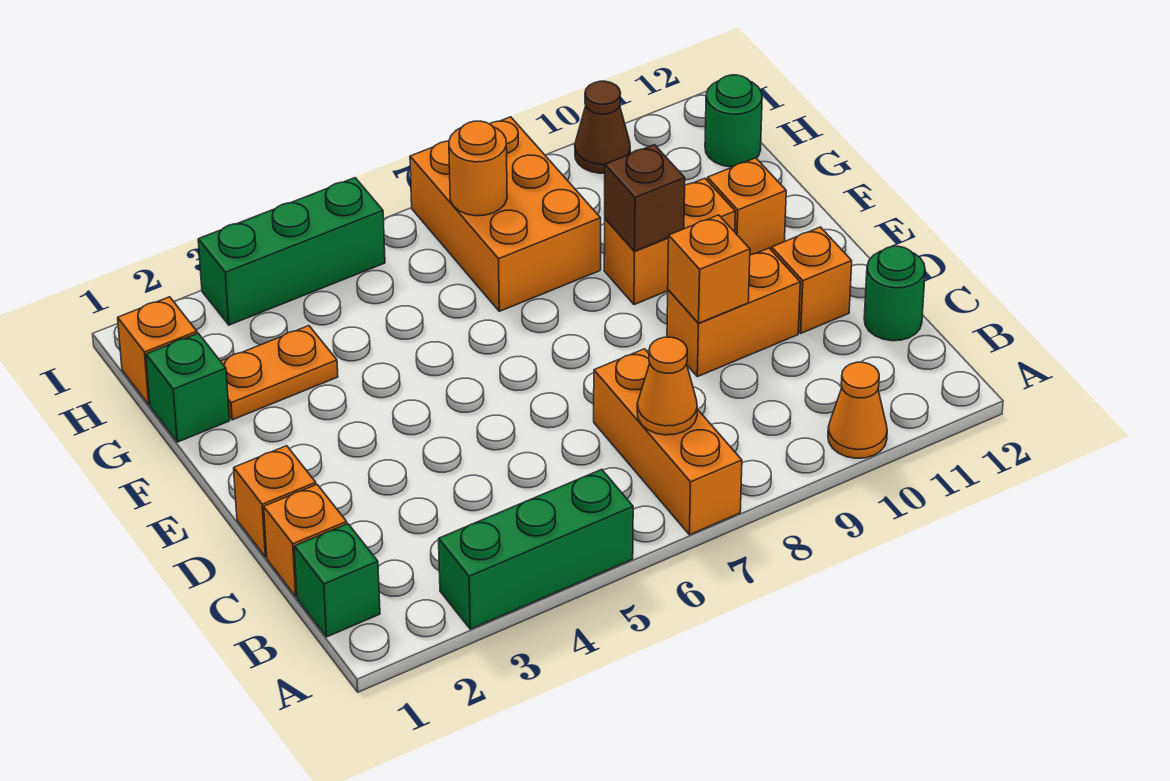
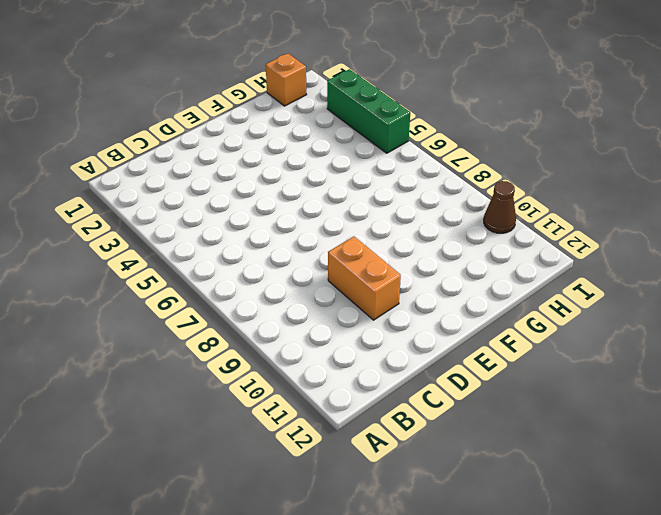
none -> green 1x3 brick [439,469,633,629]
none -> orange 1x3 brick [594,349,742,535]
none -> orange 1x1 cone [828,362,887,458]

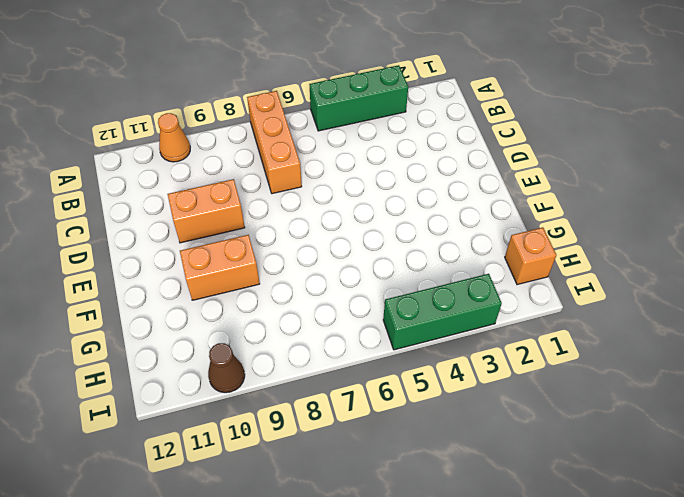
none -> green 1x1 brick [294,524,380,637]
none -> orange 1x1 brick [264,485,347,597]
none -> green 1x1 round brick [864,246,925,341]

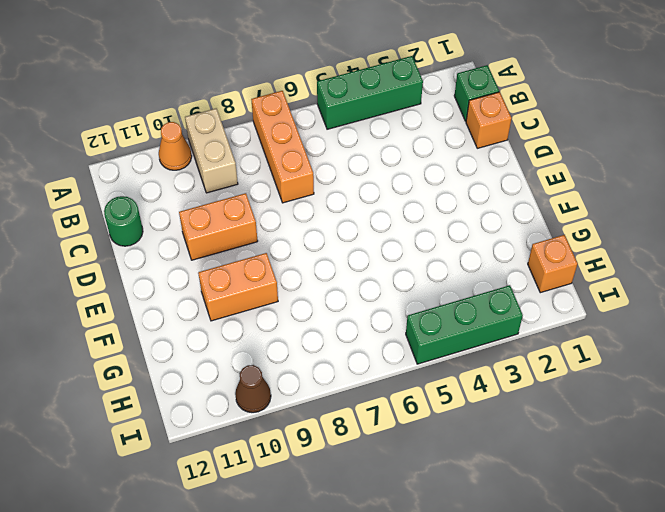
tan 1x2 brick [185,108,238,193] -> none
none -> orange 1x1 brick [234,446,316,557]
none -> orange 1x1 brick [772,227,852,333]
none -> orange 1x1 brick [707,158,786,255]

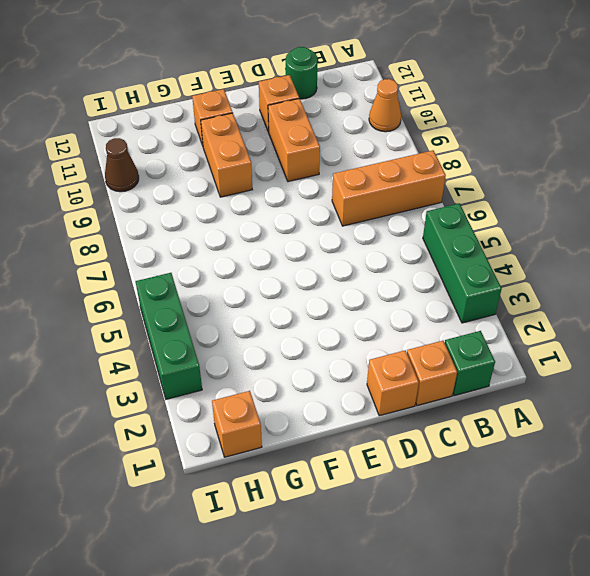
none -> green 1x1 brick [146,333,230,442]
none -> orange 1x2 plate [221,326,338,420]
none -> orange 2x3 brick [410,117,601,311]

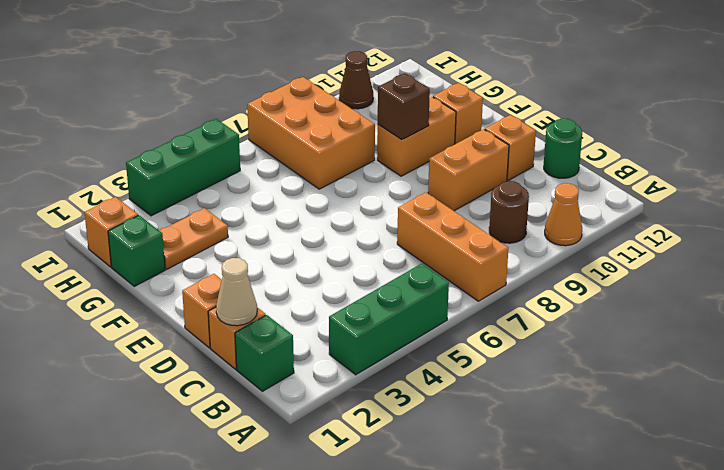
brown 1x1 round brick [489,181,529,243] -> none
tan 1x1 cone [216,258,257,326] -> none
none -> green 1x1 round brick [705,75,762,167]
none -> orange 1x1 cone [637,337,697,435]
none -> orange 1x1 brick [668,215,750,323]

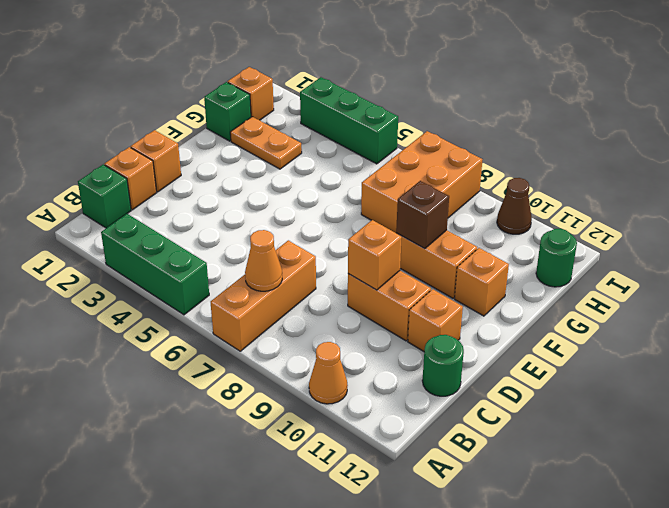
none -> orange 1x1 round brick [449,121,507,216]

